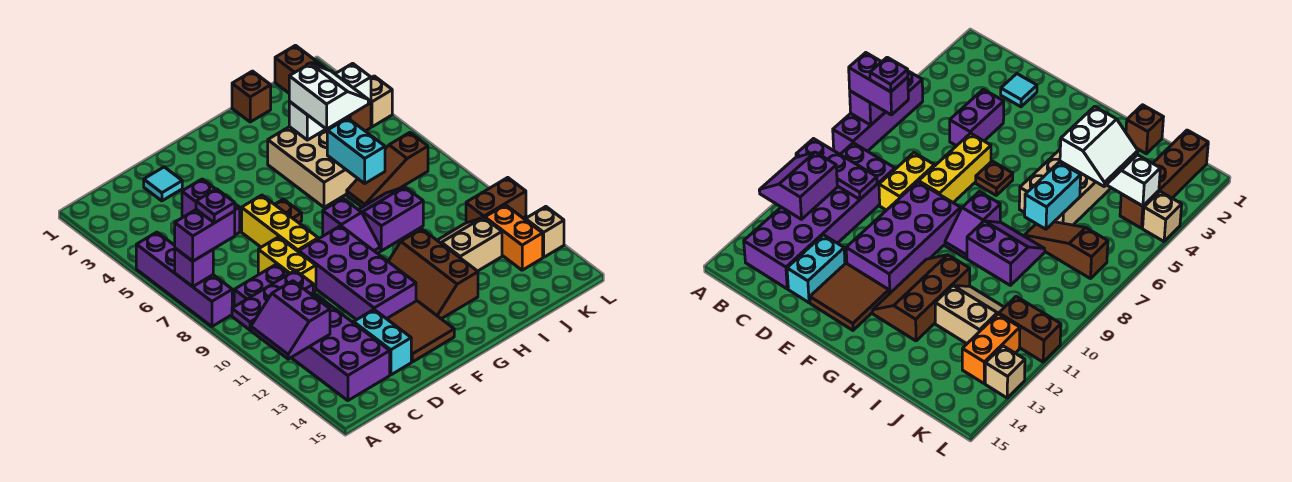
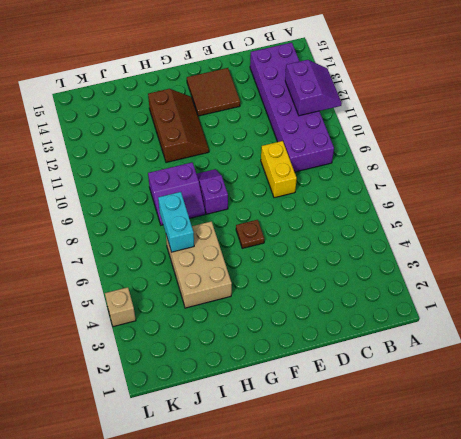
none -> purple 1x4 brick [136,232,232,326]
none -> cyan 1x1 tile [144,167,182,201]
none -> purple 1x2 brick [182,179,240,235]
none -> cyan 1x2 brick [354,310,411,375]

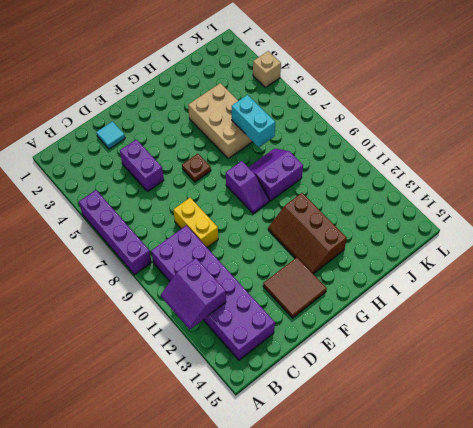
none -> cyan 1x2 brick [354,310,411,375]
none -> yellow 1x3 brick [242,195,318,252]
none -> purple 2x4 brick [299,226,416,320]
none -> brown 1x1 brick [232,71,271,122]

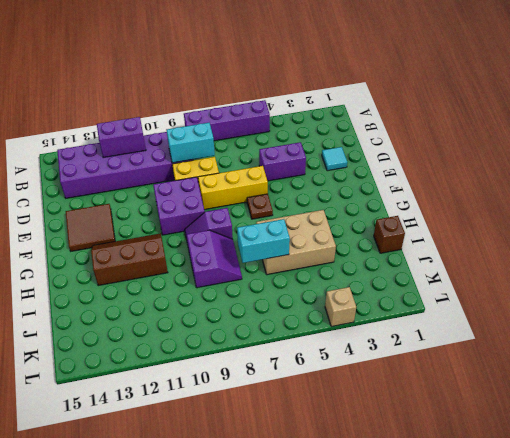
cyan 1x2 brick [167,123,215,163] -> cyan 1x2 brick moved to [354,310,411,375]
purple 2x2 brick [153,177,205,235] -> purple 2x4 brick [299,226,416,320]
none -> brown 1x3 slope [347,133,428,207]
none -> tan 2x2 slope [437,217,502,271]
none -> brown 1x4 brick [275,45,371,131]
none -> brown 1x2 brick [466,178,526,223]

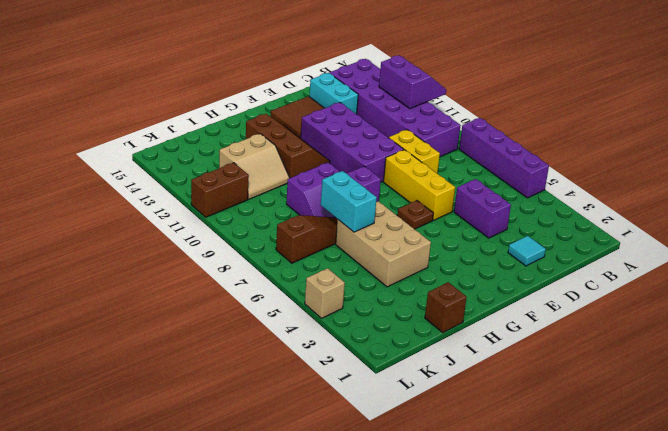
none -> brown 1x4 brick [275,45,371,131]
none -> orange 1x2 brick [485,205,543,270]
none -> tan 1x1 brick [525,207,564,257]
none -> purple 1x1 brick [175,248,213,287]

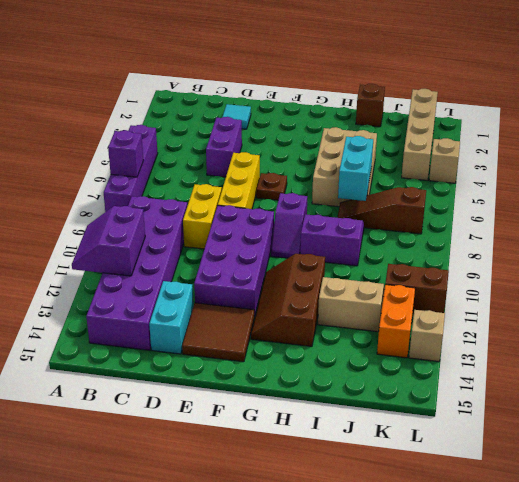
tan 1x4 brick [402,89,438,180] -> brown 1x4 brick [275,45,371,131]
none -> purple 1x3 plate [232,270,313,330]
none -> white 1x3 brick [289,63,371,140]
none -> purple 1x2 brick [175,209,235,261]
none -> white 2x2 slope [289,63,368,129]

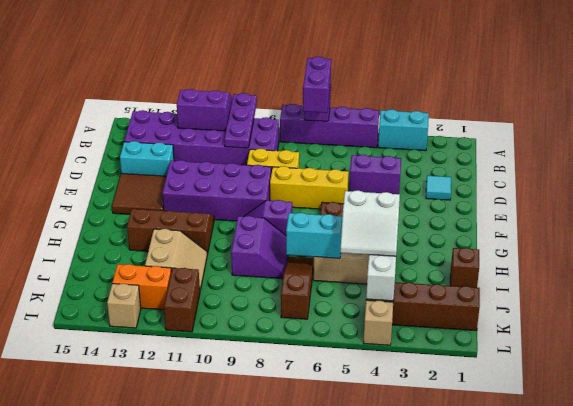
cyan 1x2 brick [378,109,429,151] -> none
none -> purple 1x1 plate [196,189,235,223]

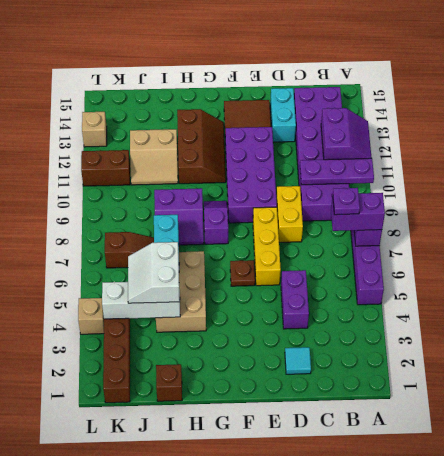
none -> orange 1x2 brick [485,205,543,270]

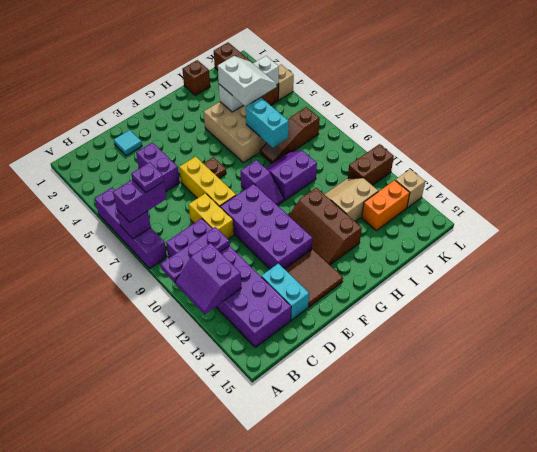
orange 1x2 brick [362,180,410,231] -> orange 1x2 brick turned to [485,205,543,270]

